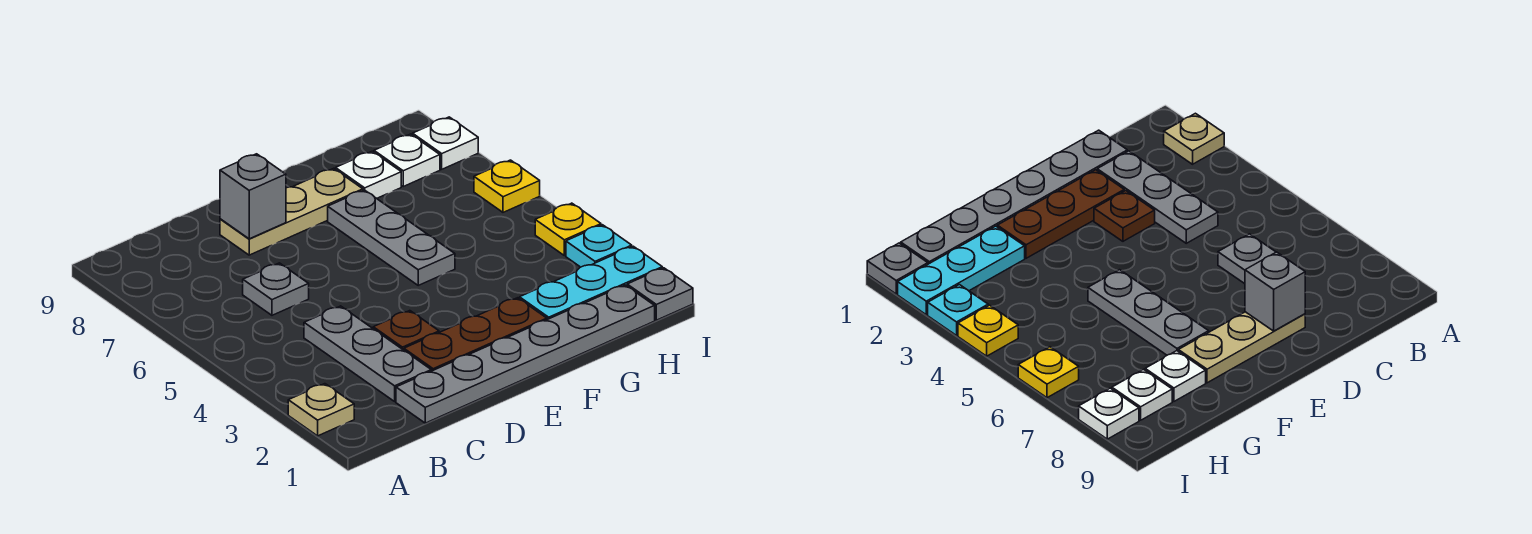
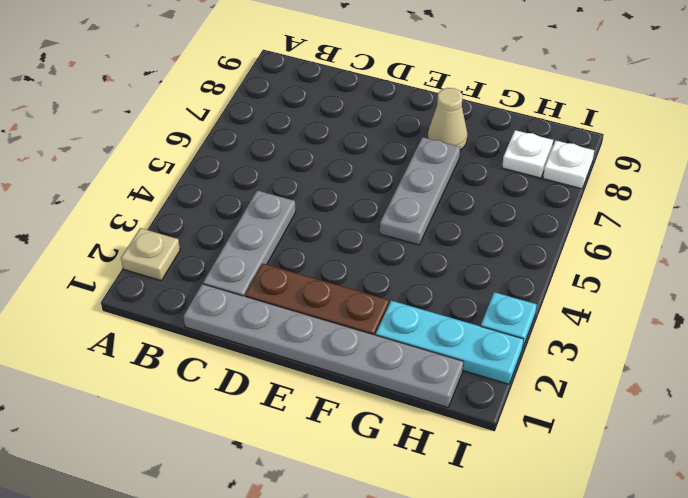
tan 1x1 cone [428,88,467,150] -> tan 1x3 plate [220,168,363,255]
none -> grey 1x1 plate [243,263,309,315]
none -> brown 1x1 plate [373,311,439,350]
none -> white 1x1 plate [336,151,401,198]

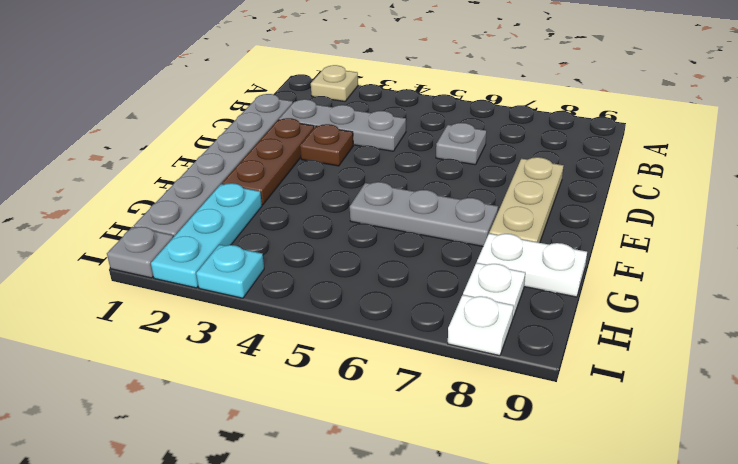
white 1x2 plate [477,234,587,297] -> white 1x1 plate [336,151,401,198]
none -> yellow 1x1 plate [535,203,601,256]
none -> yellow 1x1 plate [474,160,540,212]
none -> grey 1x1 brick [220,154,286,239]

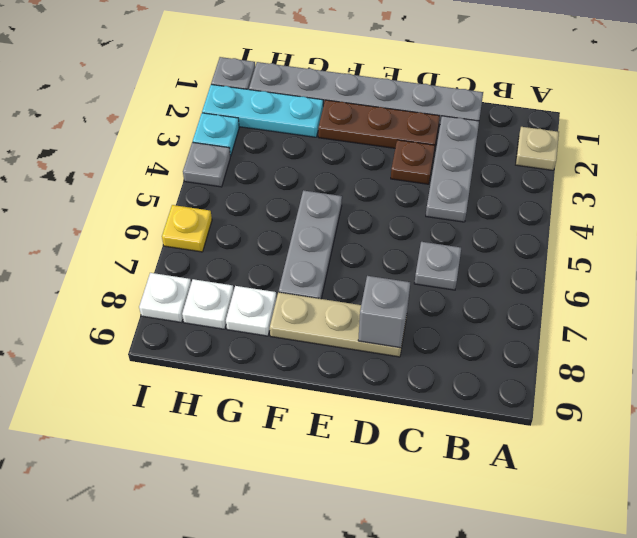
grey 1x1 plate [183,142,230,187] -> yellow 1x1 plate [535,203,601,256]

